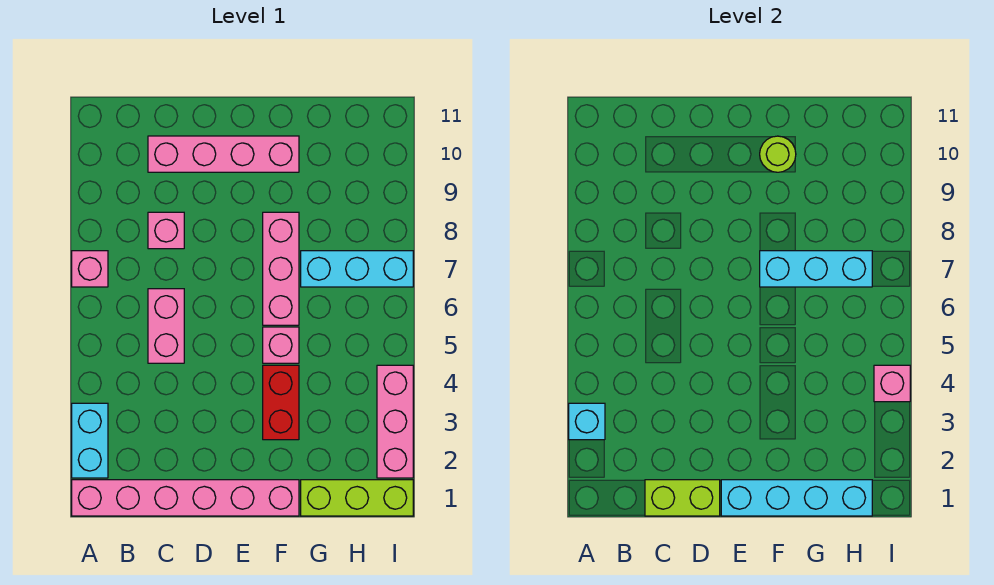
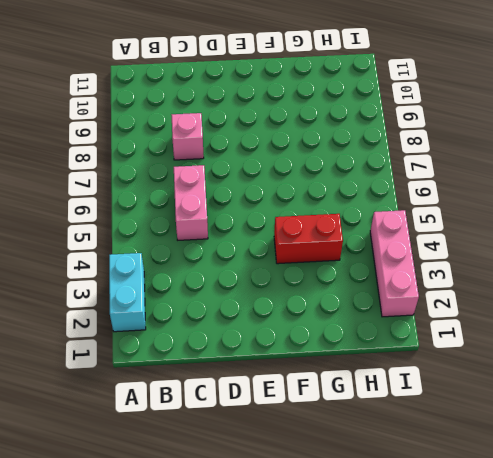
red 1x2 brick [274,214,343,264] -> red 1x2 brick turned to [263,365,299,440]
none -> pink 1x6 brick [72,480,299,516]
none -> pink 1x1 brick [72,251,108,287]
none -> pink 1x4 brick [148,136,299,172]

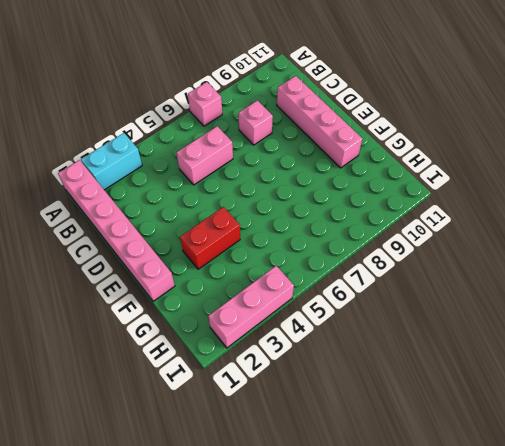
none -> pink 1x1 brick [263,327,299,363]
none -> pink 1x3 brick [263,212,299,325]
none -> lime 1x3 brick [301,480,413,516]

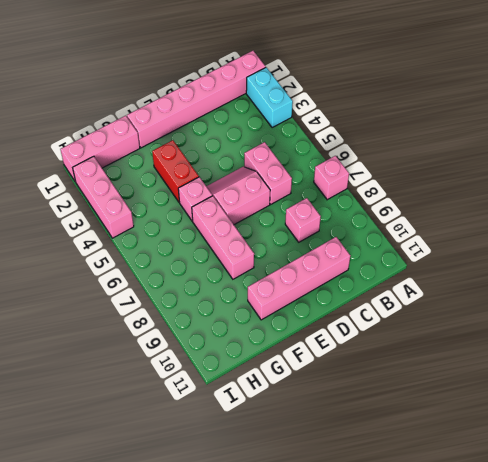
pink 2x2 slope [206,167,270,225] -> none
pink 1x3 brick [60,116,140,182] -> lime 1x3 brick [301,480,413,516]
none -> cyan 1x3 brick [301,251,413,287]
none -> cyan 1x1 brick [569,403,605,440]
none -> lime 1x2 brick [645,480,720,516]

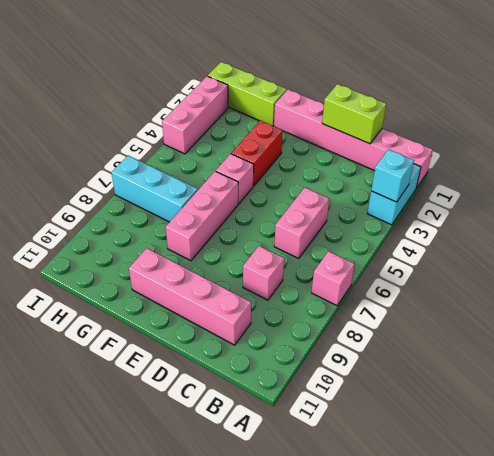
none -> cyan 1x4 brick [721,480,872,516]
none -> cyan 1x3 brick [760,251,872,287]
none -> lime 1x1 round brick [760,136,796,172]

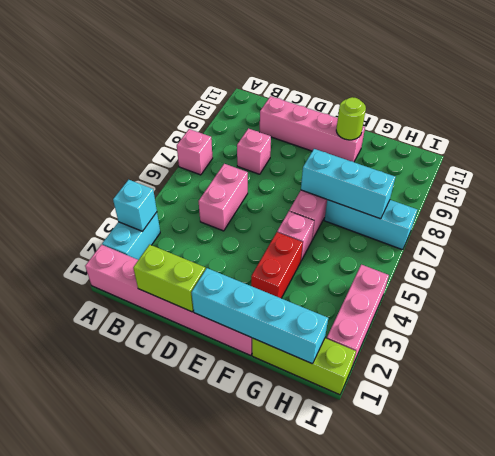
none -> pink 1x1 brick [874,365,910,402]

